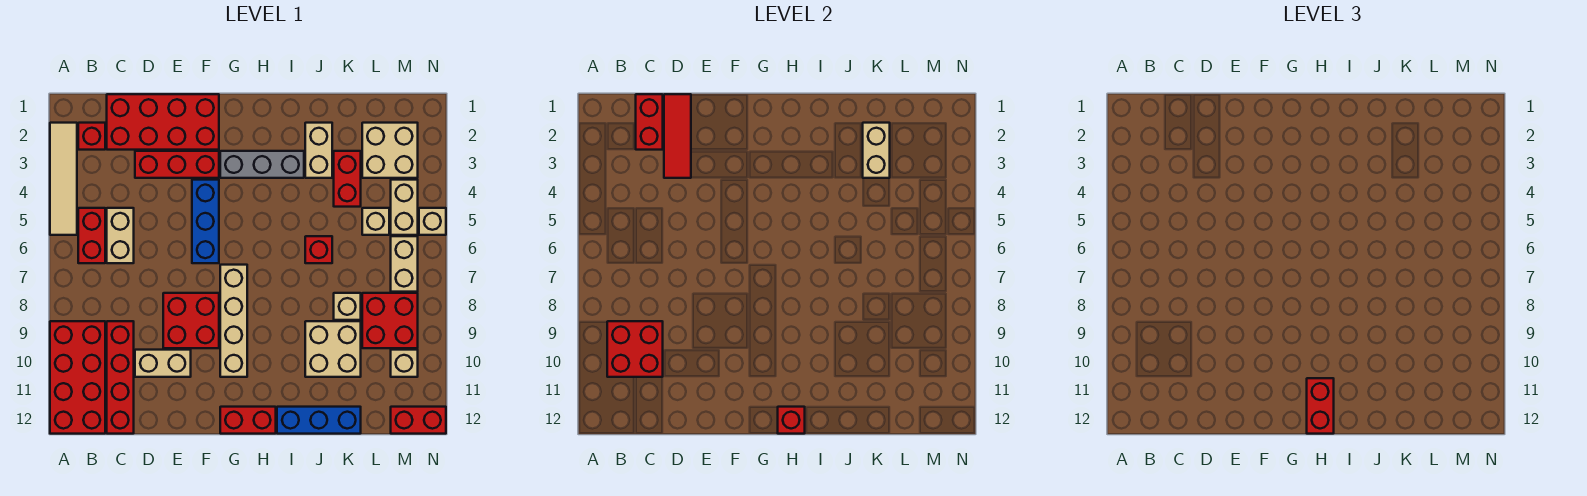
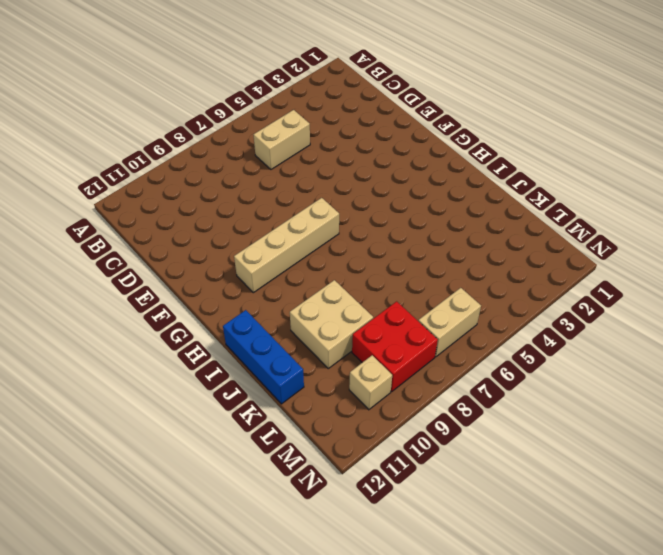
none -> tan 1x4 tile [50,123,77,235]
none -> red 2x4 brick [50,321,105,434]
none -> red 1x1 brick [78,123,105,150]
none -> red 1x2 brick [78,208,105,263]

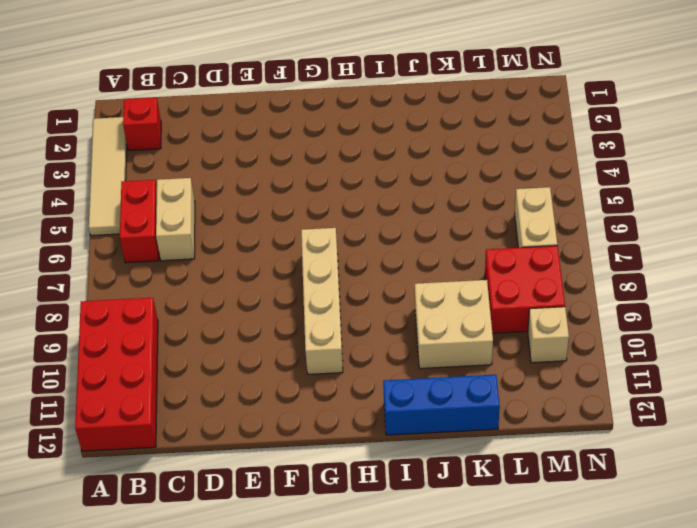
none -> red 2x4 brick [107,94,219,150]
none -> red 1x4 brick [107,321,134,434]
none -> red 1x3 brick [135,151,219,178]
none -> tan 1x2 brick [135,350,191,377]

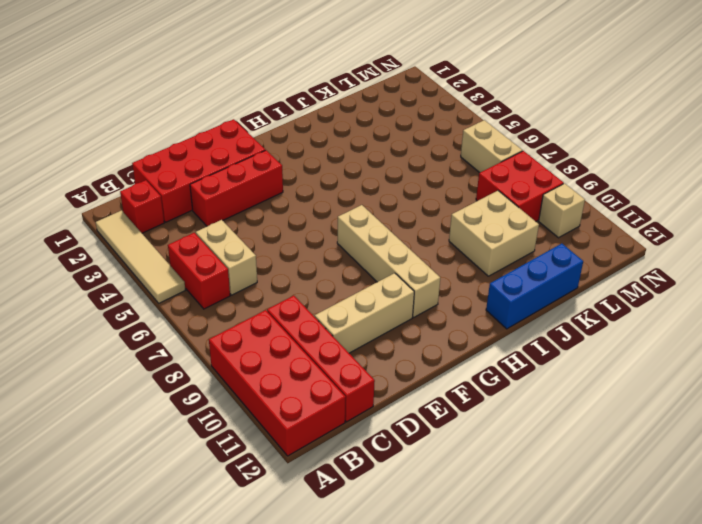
tan 1x3 brick [315,273,414,353] -> tan 1x2 brick [135,350,191,377]
none -> red 2x2 brick [163,293,219,348]
none -> blue 1x3 brick [192,180,219,263]
none -> grey 1x3 brick [220,151,304,178]
none -> red 1x2 brick [220,407,276,434]

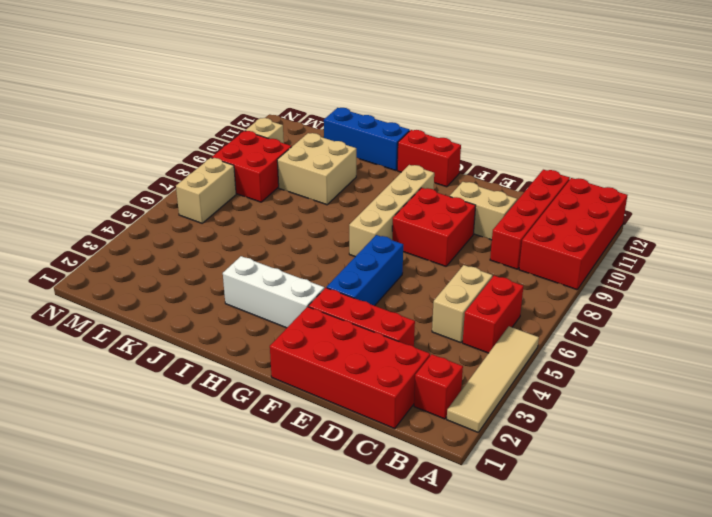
white 1x3 brick [223,256,324,328] -> grey 1x3 brick [220,151,304,178]
none -> tan 1x2 brick [305,123,332,178]
none -> red 1x1 brick [305,236,332,263]
none -> red 1x2 brick [334,151,361,207]
none -> tan 1x1 brick [334,293,361,320]

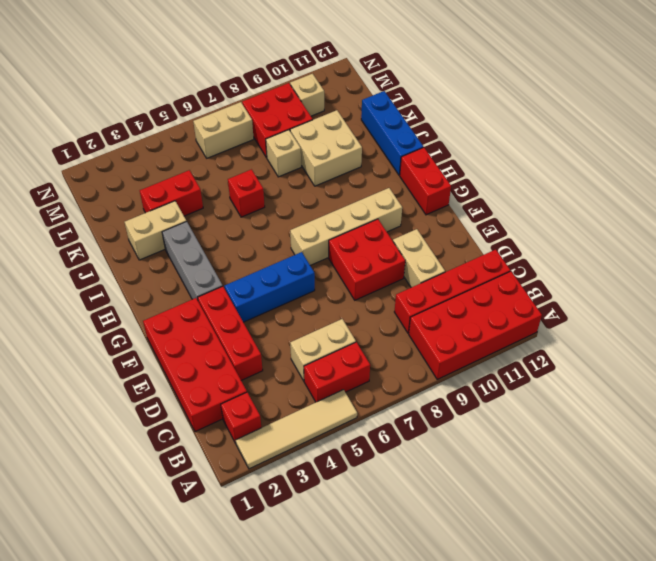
none -> tan 2x2 brick [362,123,418,178]
none -> tan 1x1 brick [362,208,389,235]
none -> tan 1x2 brick [391,180,418,235]
none -> red 1x2 brick [391,407,446,434]

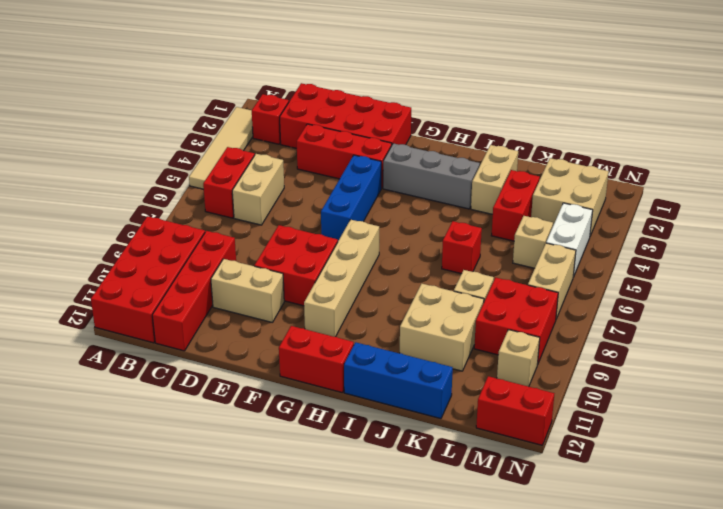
white 1x2 brick [546,203,593,277] -> tan 1x2 brick [391,180,418,235]
none -> tan 1x1 brick [419,208,446,235]
none -> red 2x2 brick [607,321,663,377]
none -> red 1x2 brick [636,94,663,150]
none -> red 1x3 tile [664,94,691,178]

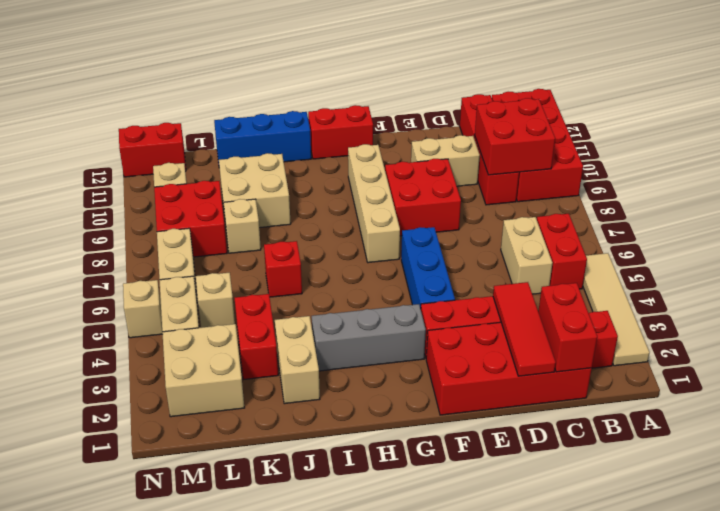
none -> red 1x1 brick [778,407,805,434]
none -> tan 1x2 brick [863,123,890,178]
none -> red 1x2 brick [1307,378,1334,434]

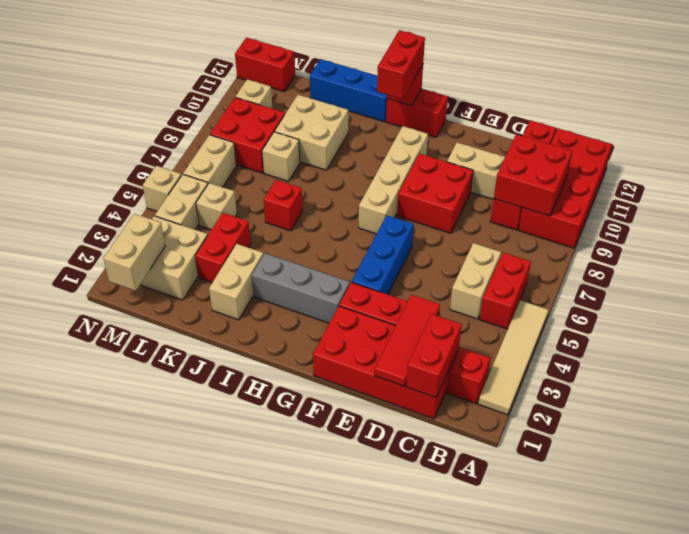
tan 1x2 brick [103,214,165,291] -> tan 1x2 brick moved to [863,123,890,178]

